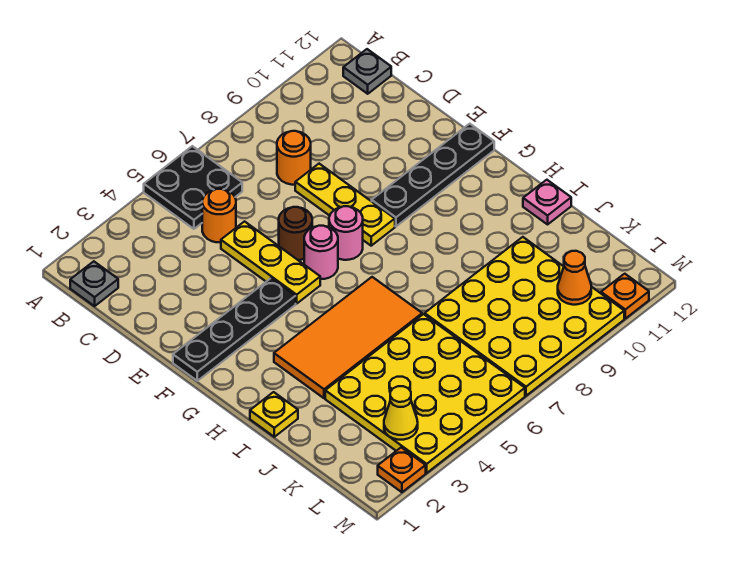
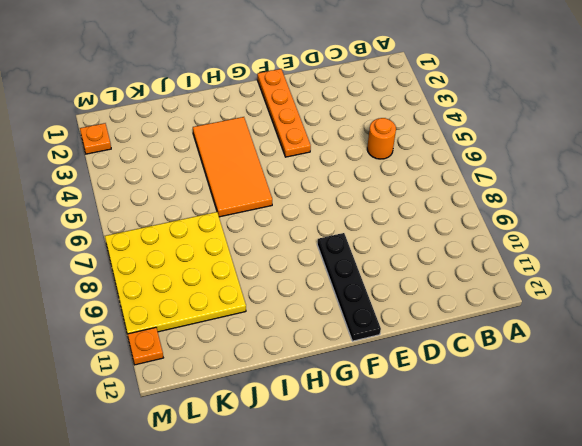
orange 1x4 plate [257,69,311,157] -> black 1x4 plate [173,278,296,381]
none -> black 2x2 plate [144,146,242,229]
none -> grey 1x1 plate [70,261,118,306]
none -> grey 1x1 plate [343,49,391,94]

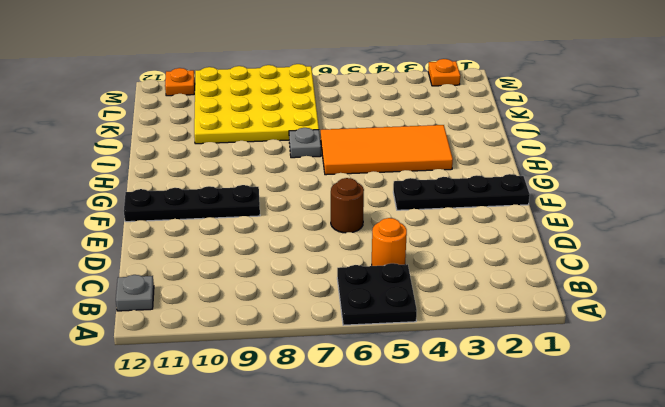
grey 1x1 plate [289,128,321,158] -> grey 1x1 plate moved to [70,261,118,306]
none -> orange 1x1 round brick [277,131,311,185]
none -> yellow 1x3 plate [221,222,320,304]
none -> yellow 1x3 plate [295,164,395,246]

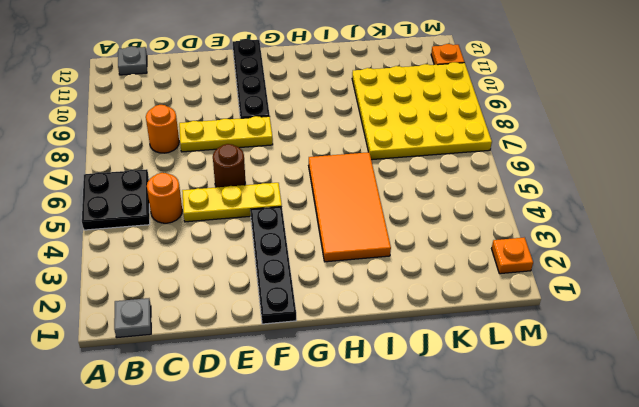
none -> pink 1x1 round brick [304,226,338,279]
none -> pink 1x1 round brick [329,206,363,260]
none -> yellow 1x1 plate [250,392,298,437]

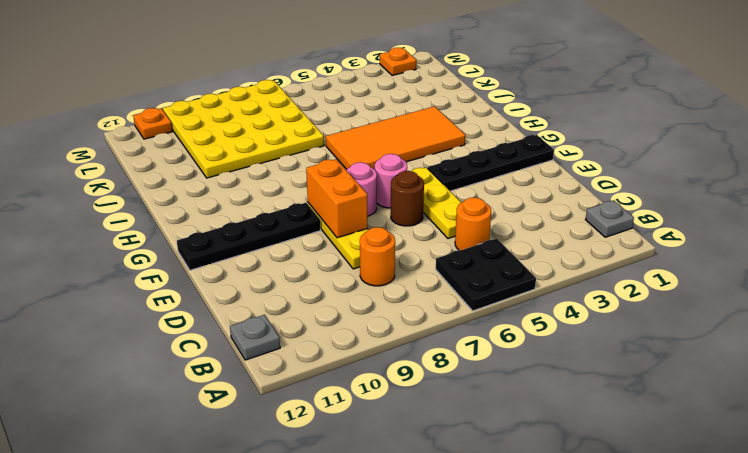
orange 1x2 brick [306,159,367,238] -> none
none -> yellow 1x1 plate [250,392,298,437]
none -> pink 1x1 plate [523,180,571,224]
none -> yellow 4x4 plate [325,314,525,473]

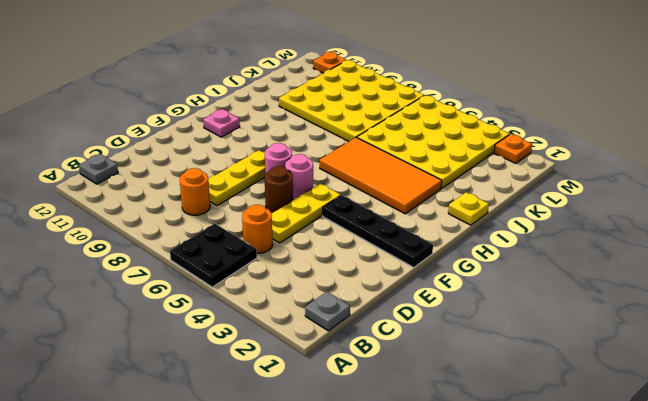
pink 1x1 plate [203,109,240,137] -> pink 1x1 plate moved to [523,180,571,224]
none -> black 1x4 plate [372,124,494,226]
none -> yellow 1x1 cone [384,386,418,440]
none -> orange 1x1 cone [558,251,591,305]

